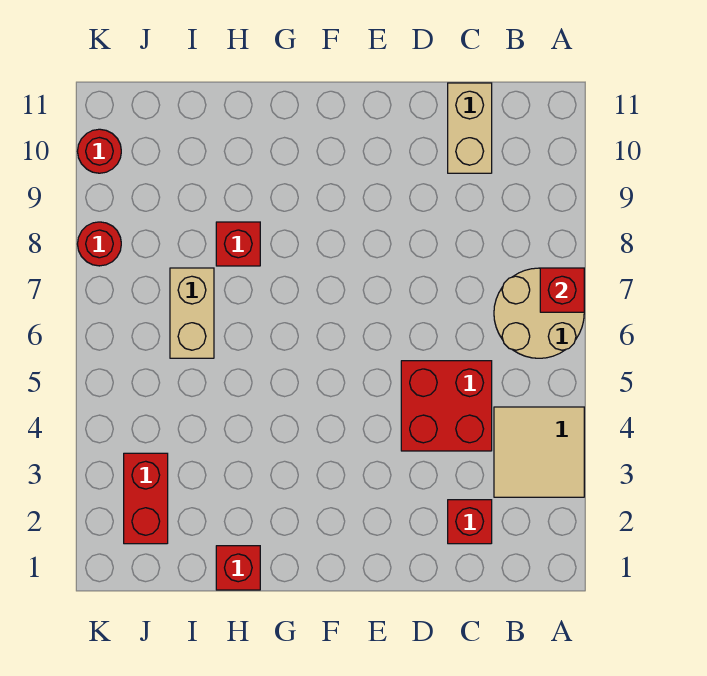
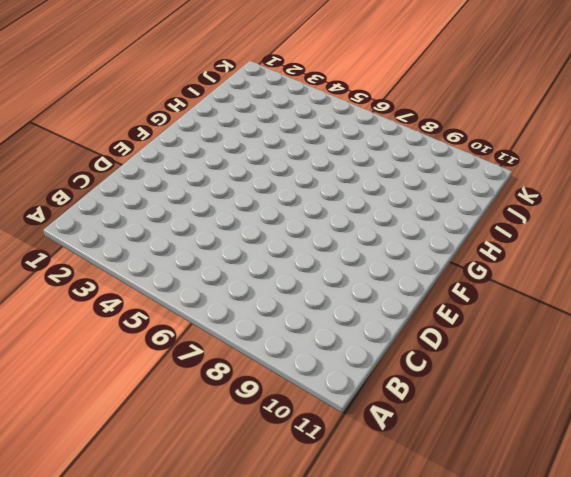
none -> tan 2x2 tile [494,407,584,497]
none -> tan 2x2 round brick [494,268,584,358]
none -> red 1x1 brick [448,500,492,544]

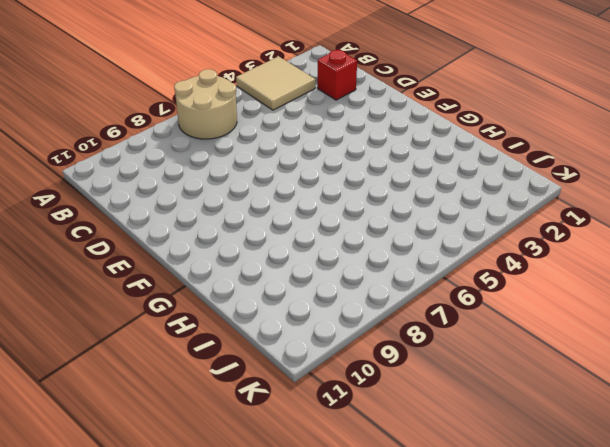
none -> red 2x2 brick [401,361,492,451]
none -> tan 1x2 brick [448,83,492,173]
none -> red 1x1 brick [216,546,260,590]

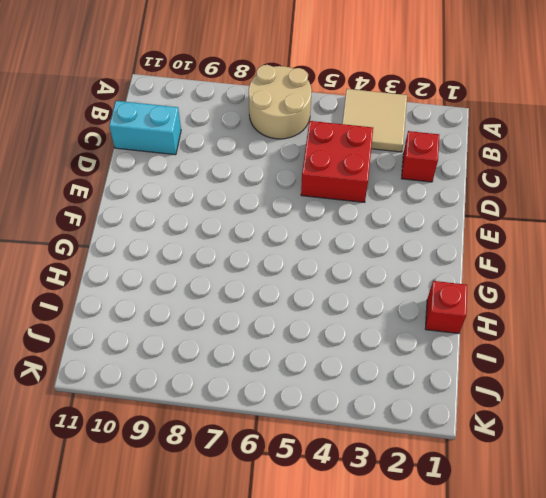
cyan 1x2 brick [109,101,181,155] -> tan 1x2 brick [448,83,492,173]
none -> red 1x1 brick [216,222,260,266]
none -> tan 1x2 brick [170,268,214,358]
none -> red 1x2 brick [124,453,168,544]

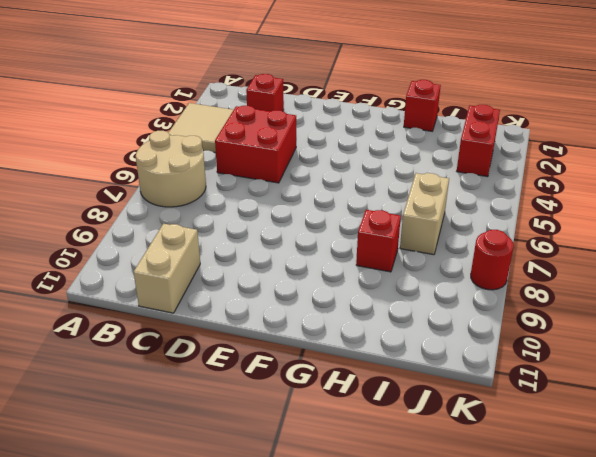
none -> red 1x1 round brick [77,129,121,173]
none -> red 1x1 brick [540,268,584,312]

